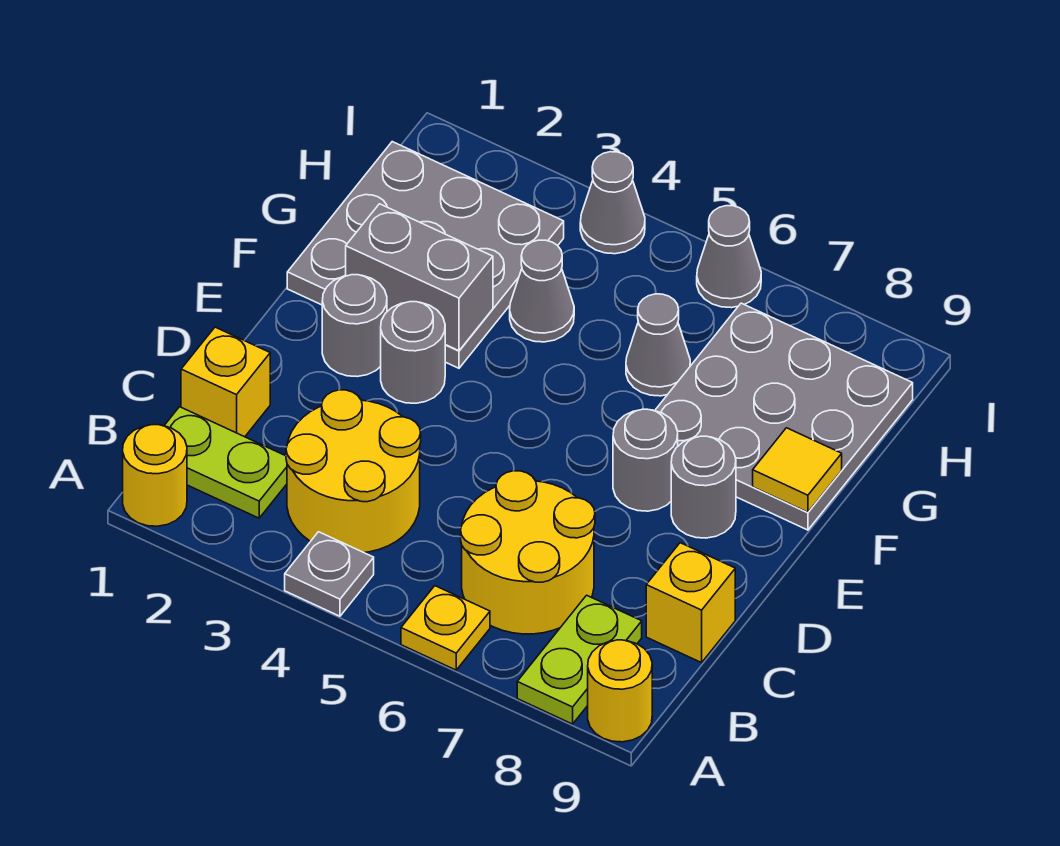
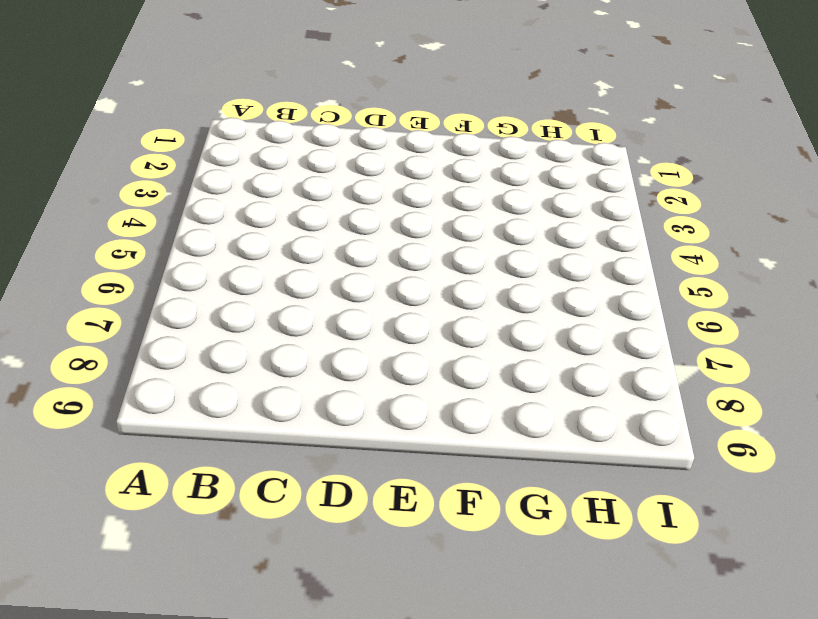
none -> yellow 1x1 round brick [123,425,187,526]
none -> grey 1x1 plate [285,532,374,616]
none -> yellow 1x1 plate [401,586,490,670]

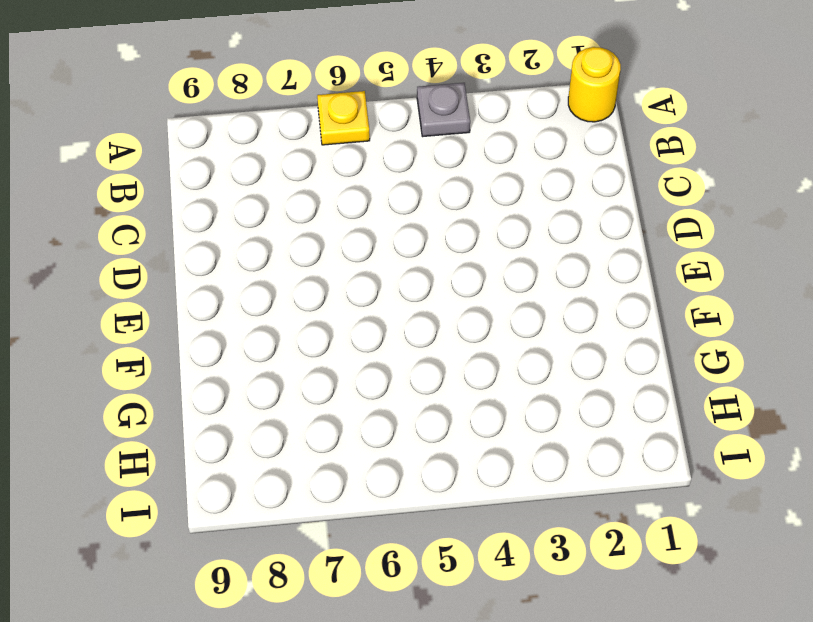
none -> lime 1x2 plate [517,595,642,724]
none -> yellow 1x1 round brick [588,640,652,742]
none -> lime 1x2 plate [164,407,287,518]

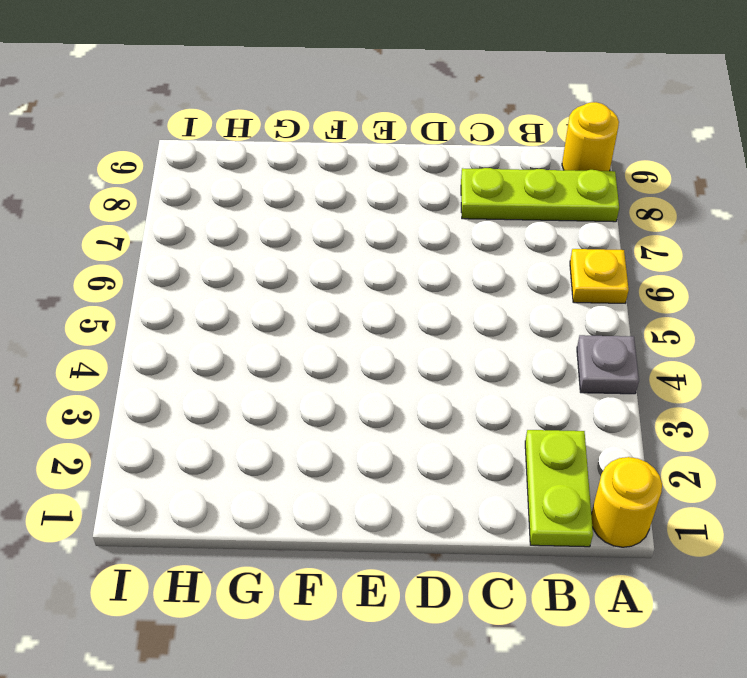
lime 1x3 plate [461,168,619,222] -> lime 1x2 plate [517,595,642,724]
none -> yellow 2x2 round brick [286,390,421,553]
none -> yellow 2x2 round brick [461,471,595,634]
none -> yellow 1x1 brick [181,327,270,437]

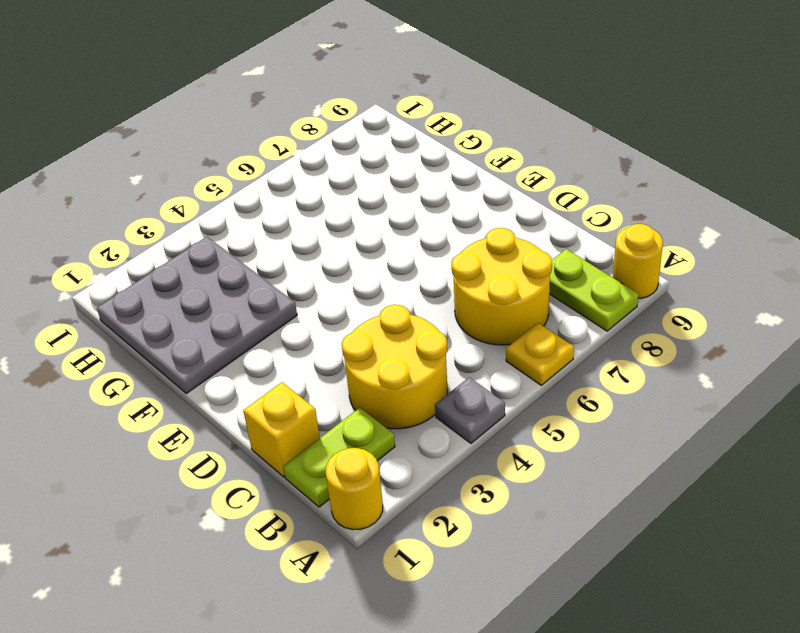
none -> yellow 1x1 brick [646,543,735,663]
none -> grey 1x1 round brick [322,275,387,377]
none -> grey 1x1 round brick [381,302,445,403]

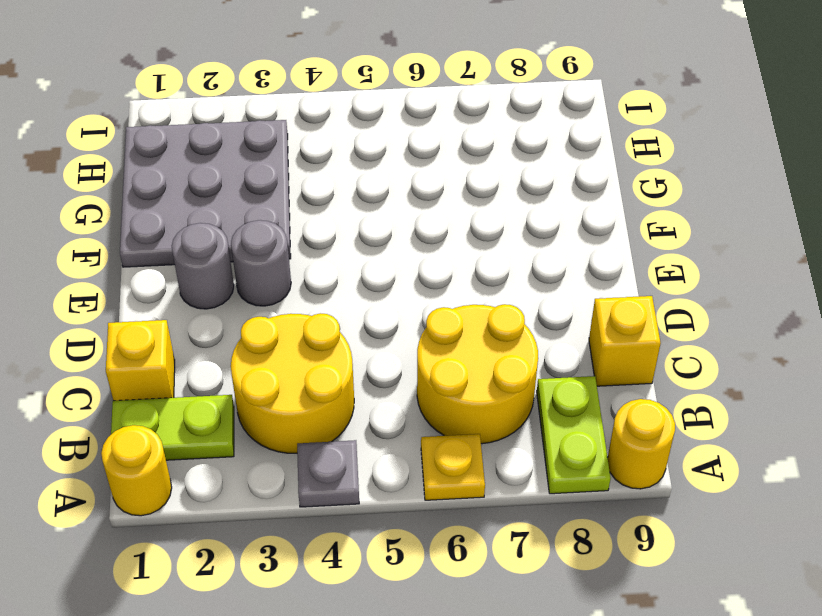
none -> grey 1x1 round brick [613,409,678,511]
none -> grey 1x1 round brick [671,436,736,538]
none -> grey 3x3 plate [655,303,913,530]

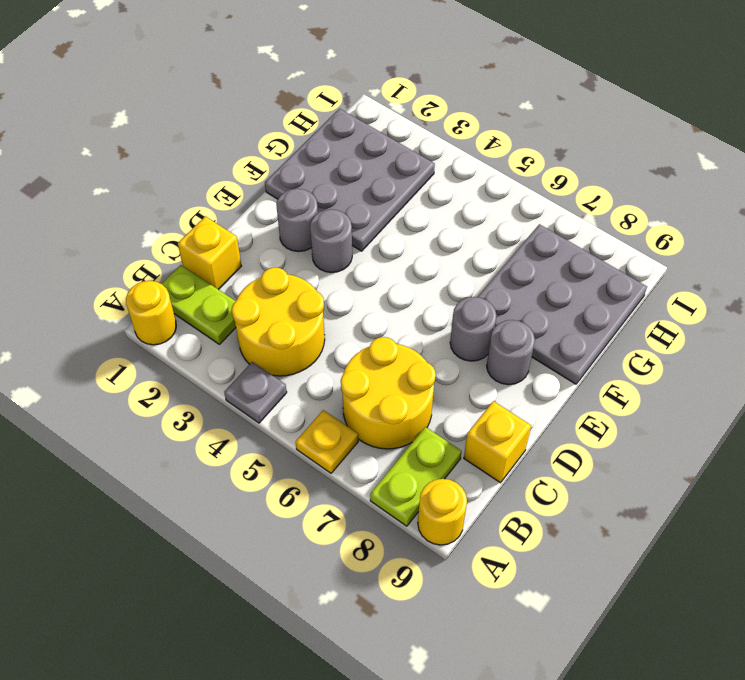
none -> grey 1x1 cone [510,240,574,342]
none -> grey 1x1 cone [626,294,690,396]
none -> grey 1x1 cone [580,152,645,254]

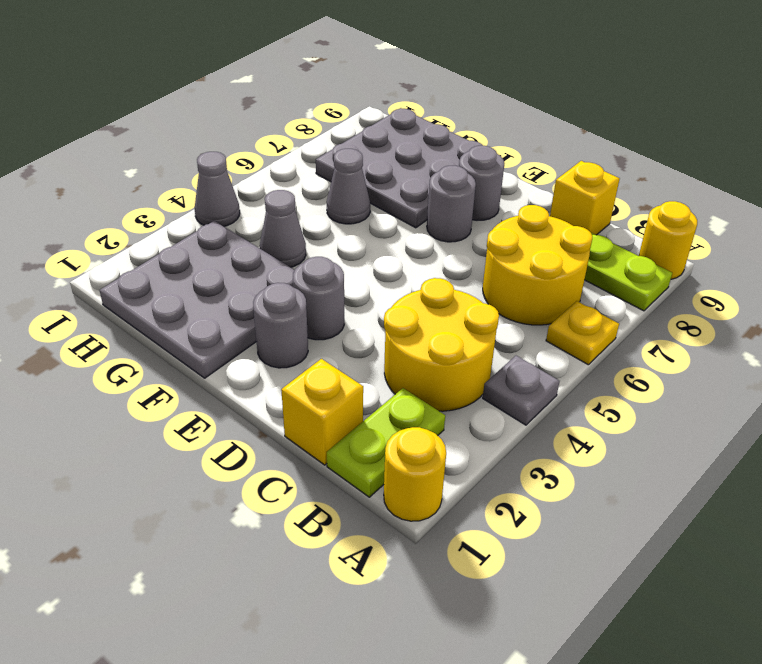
none -> grey 1x1 cone [697,206,761,308]
none -> grey 1x2 brick [346,204,493,351]
none -> yellow 1x1 tile [753,428,842,512]

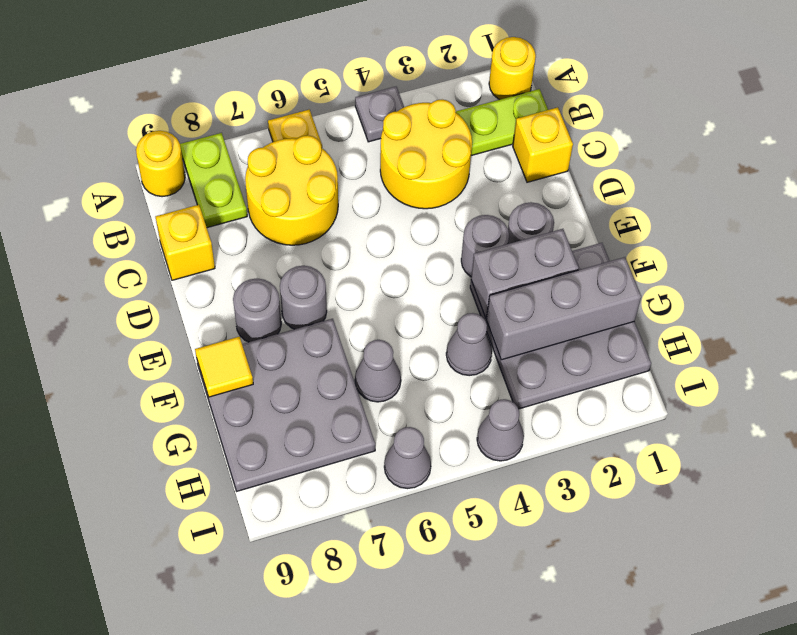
grey 1x3 brick [486,257,641,360] -> none

